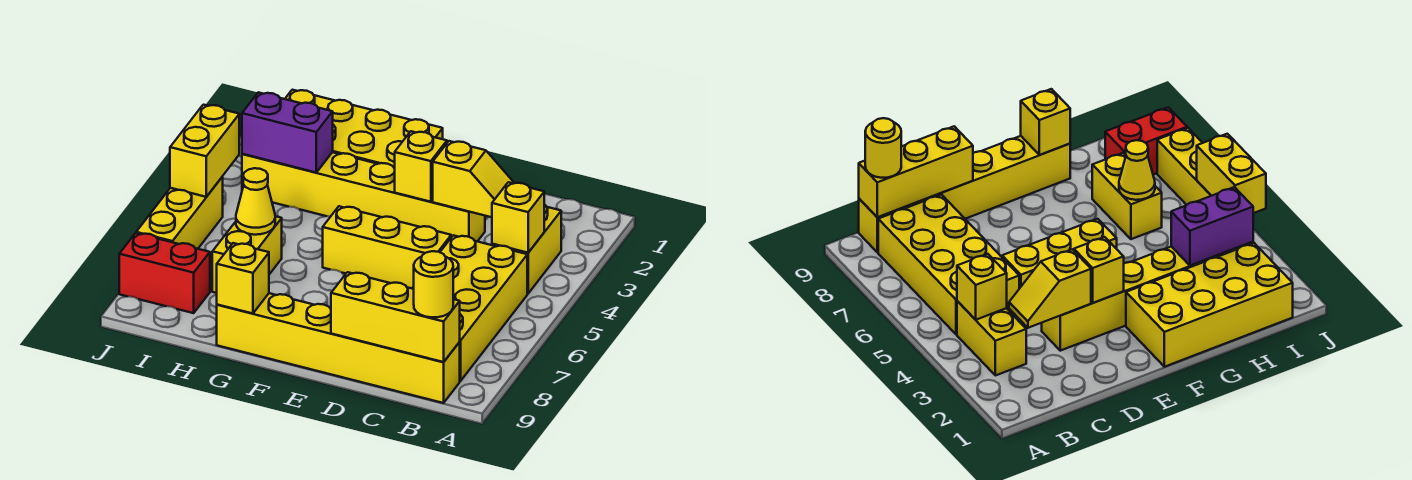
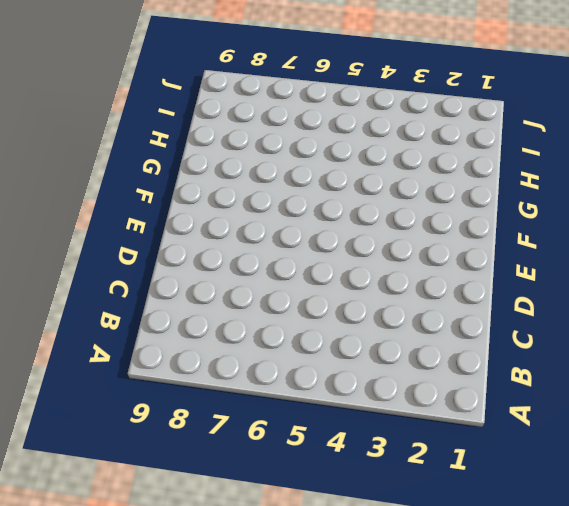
none -> yellow 1x2 brick [492,205,561,294]
none -> yellow 2x4 brick [412,235,527,381]
none -> yellow 1x6 brick [217,293,460,403]

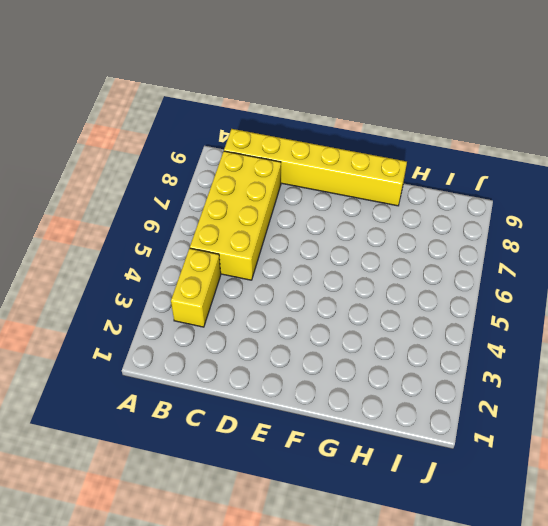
none -> yellow 1x6 brick [242,152,485,241]
none -> yellow 1x3 brick [323,206,451,288]
none -> yellow 2x4 brick [285,90,443,168]

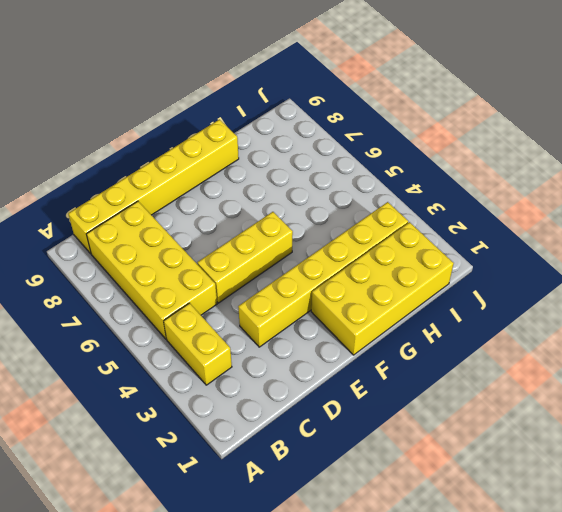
none -> yellow 1x2 brick [212,216,282,293]
none -> red 1x2 brick [119,233,210,313]
none -> yellow 1x3 brick [136,177,223,249]

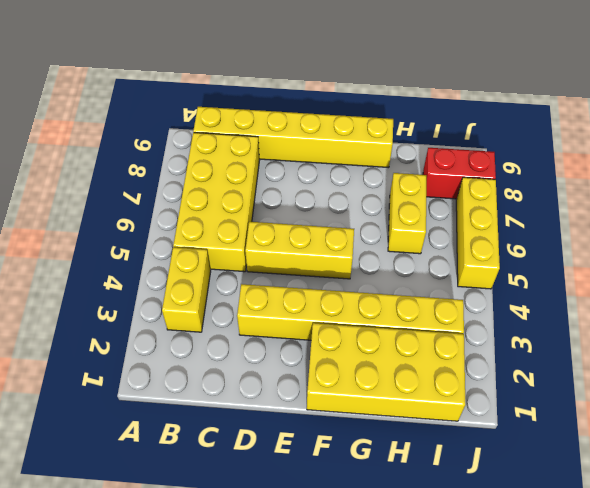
none -> yellow 1x1 brick [492,182,544,253]
none -> yellow 1x3 brick [331,272,460,362]
none -> yellow 1x2 slope [433,141,514,217]

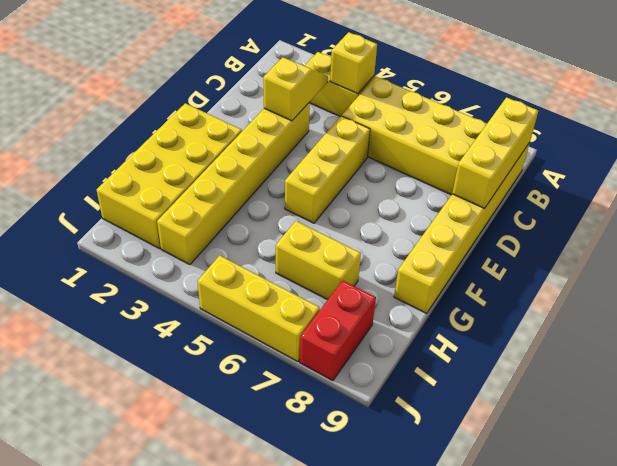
none -> yellow 1x1 brick [395,131,447,202]
none -> yellow 1x1 brick [217,243,269,313]
none -> purple 1x2 brick [242,92,333,172]

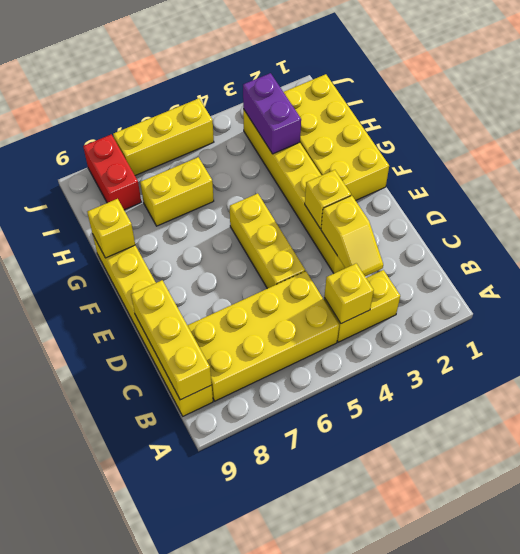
none -> yellow 1x1 cone [236,168,275,235]
none -> yellow 1x2 brick [170,105,239,197]
none -> yellow 1x1 round brick [414,251,453,317]

